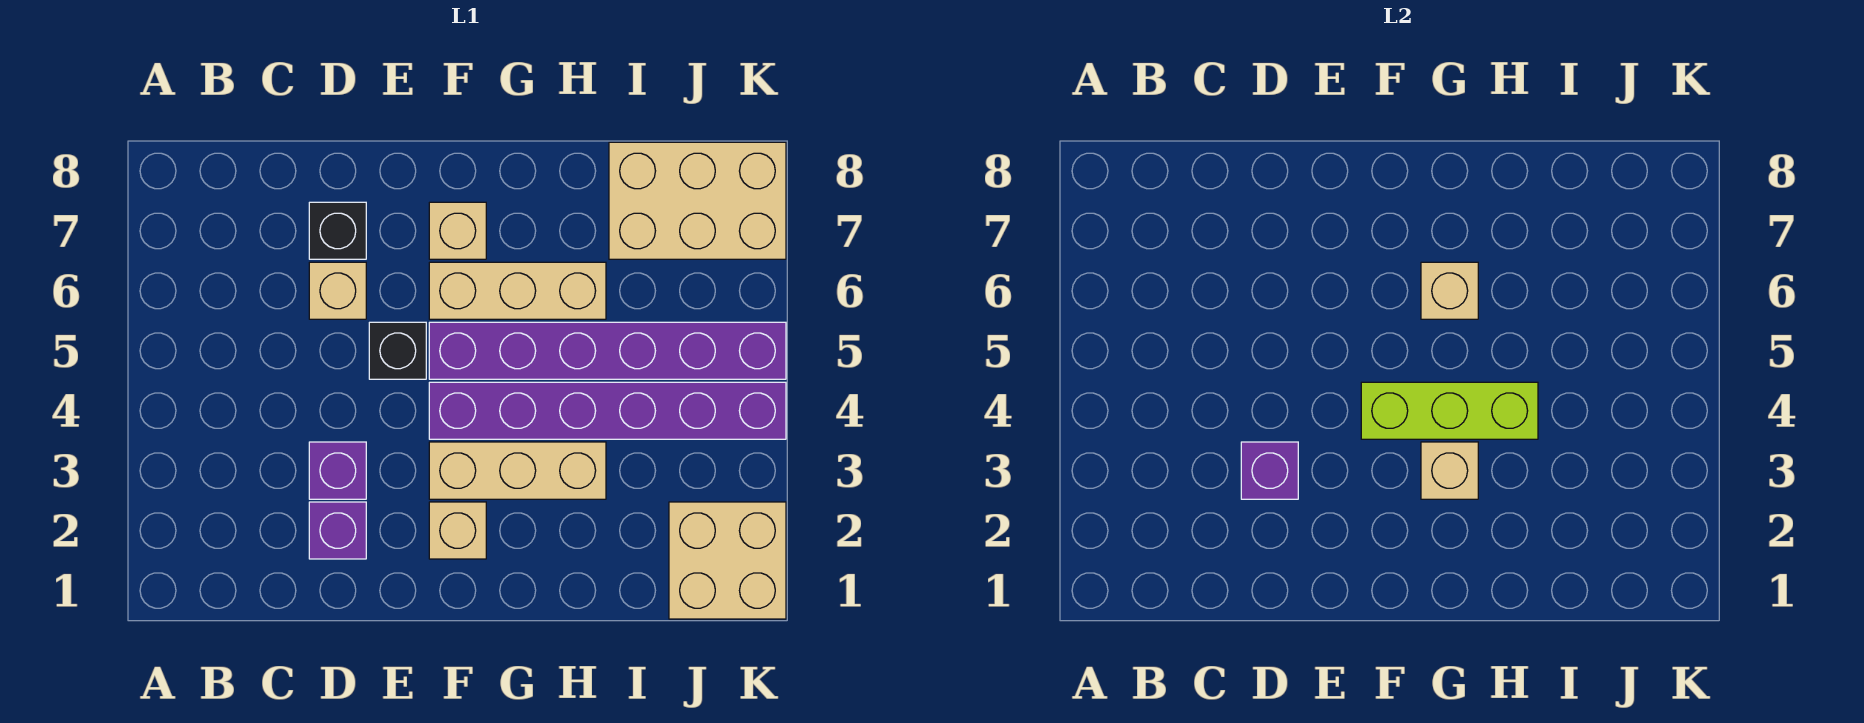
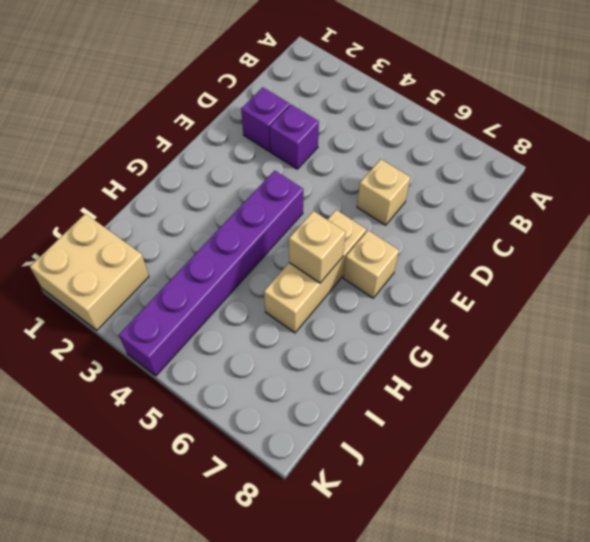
none -> black 1x1 brick [309,202,366,259]
none -> black 1x1 brick [369,322,426,379]
none -> tan 1x1 brick [429,502,486,559]

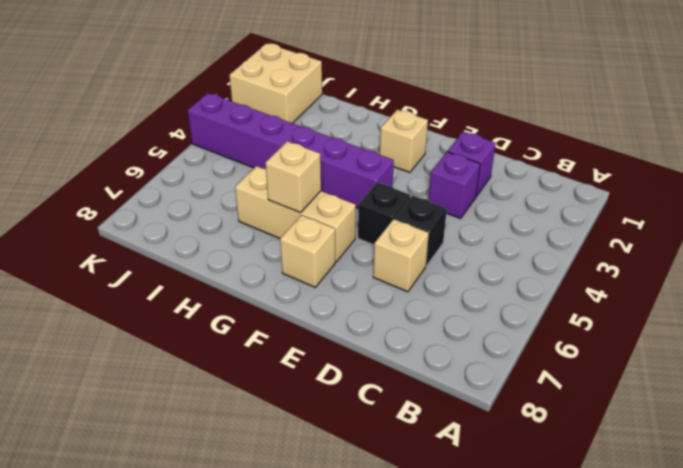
black 1x1 brick [394,195,447,266] -> black 1x1 brick moved to [309,202,366,259]
none -> tan 1x3 brick [429,442,606,499]
none -> purple 1x6 brick [429,322,786,379]
none -> tan 2x3 brick [609,142,786,259]

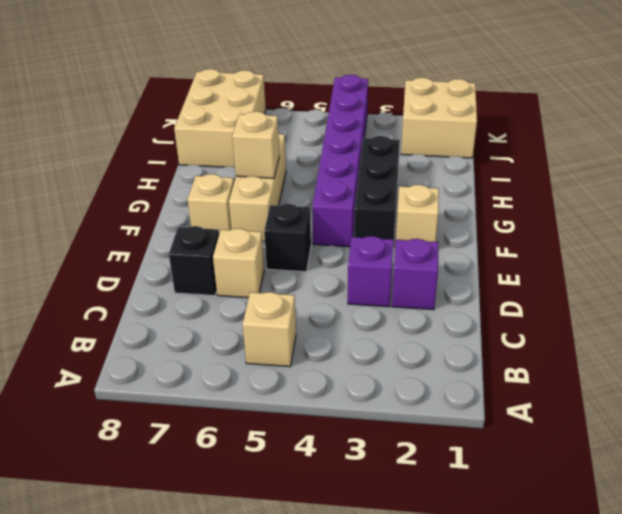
tan 1x1 brick [243,292,296,367] -> tan 1x1 brick moved to [1421,442,1478,499]
black 1x3 brick [354,136,400,244] -> tan 1x3 brick [429,442,606,499]
none -> purple 1x6 brick [429,322,786,379]
none -> purple 1x1 brick [1241,442,1298,499]
none -> lime 1x3 brick [1361,382,1538,439]

